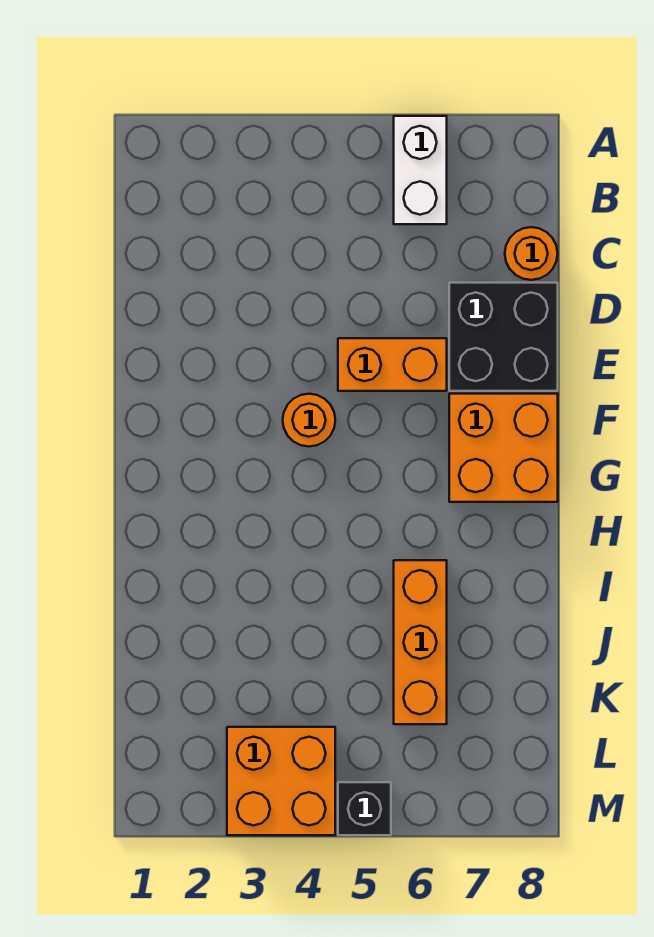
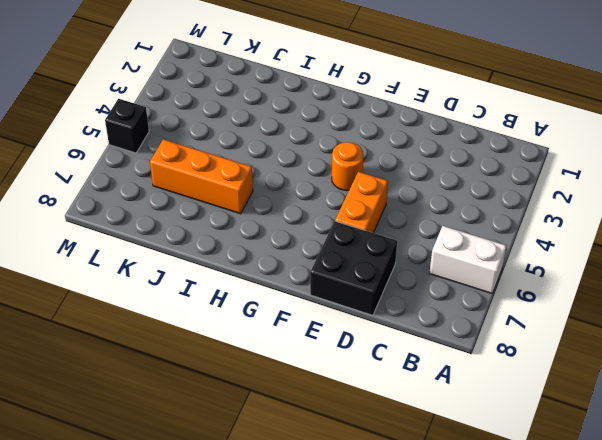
none -> orange 1x1 round brick [505,227,558,280]
none -> orange 2x2 brick [449,394,558,502]

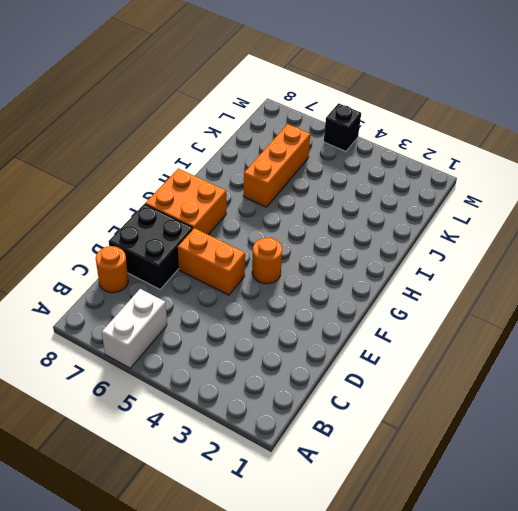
none -> orange 2x2 brick [227,727,335,835]

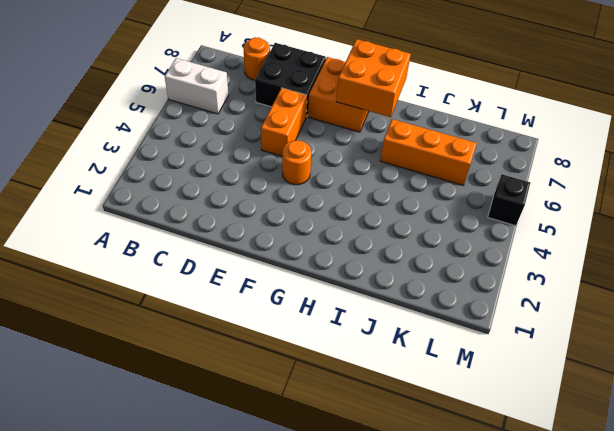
orange 2x2 brick [336,39,411,117] -> orange 2x2 brick moved to [227,727,335,835]

